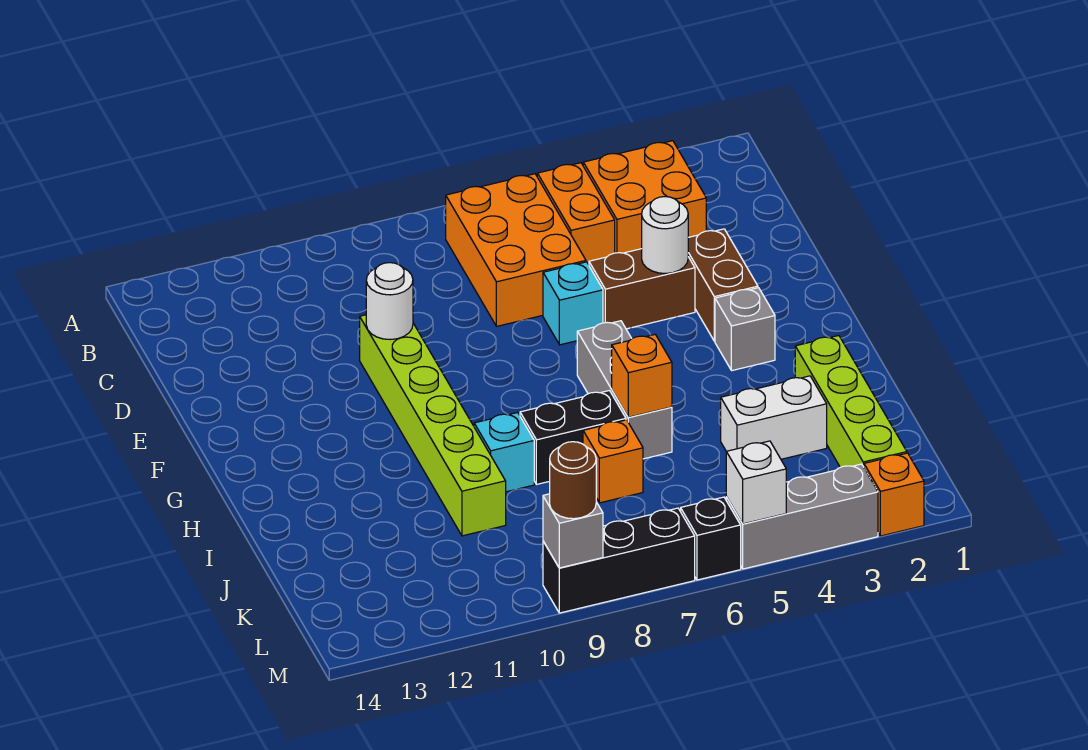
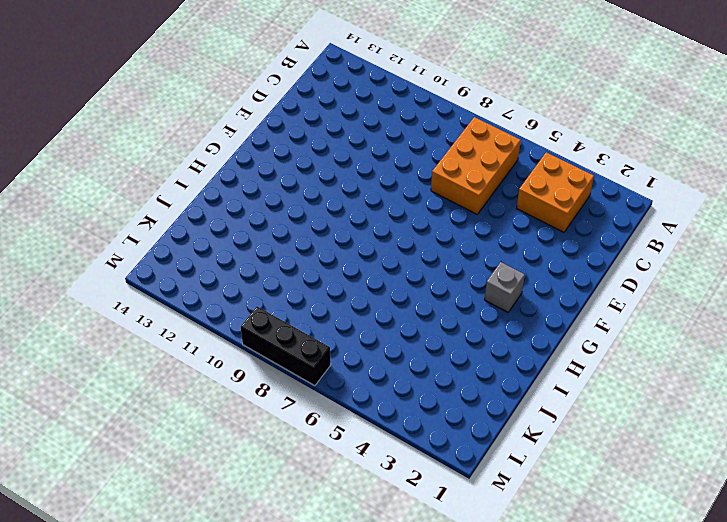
none -> orange 1x2 brick [537,163,615,265]
none -> brown 1x2 brick [688,229,758,341]
none -> brown 1x2 brick [589,249,695,329]

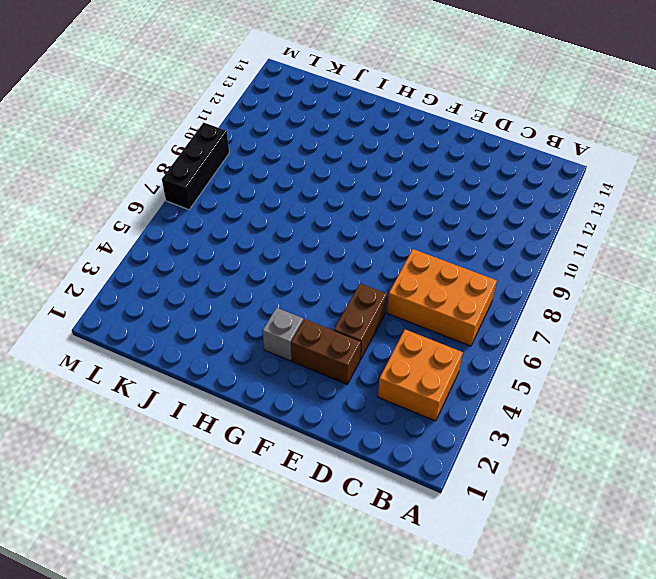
none -> orange 1x2 brick [537,163,615,265]
none -> cyan 1x1 brick [543,262,603,345]
none -> lime 1x6 brick [360,315,506,536]

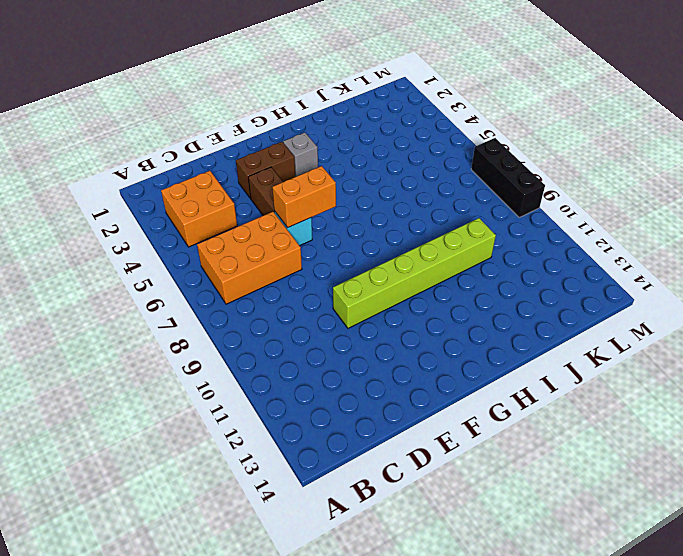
orange 1x2 brick [272,166,336,228] -> orange 1x2 brick moved to [537,163,615,265]
none -> grey 1x3 brick [577,321,672,459]
none -> lime 1x4 brick [795,336,907,467]
none -> black 1x2 brick [520,391,626,484]

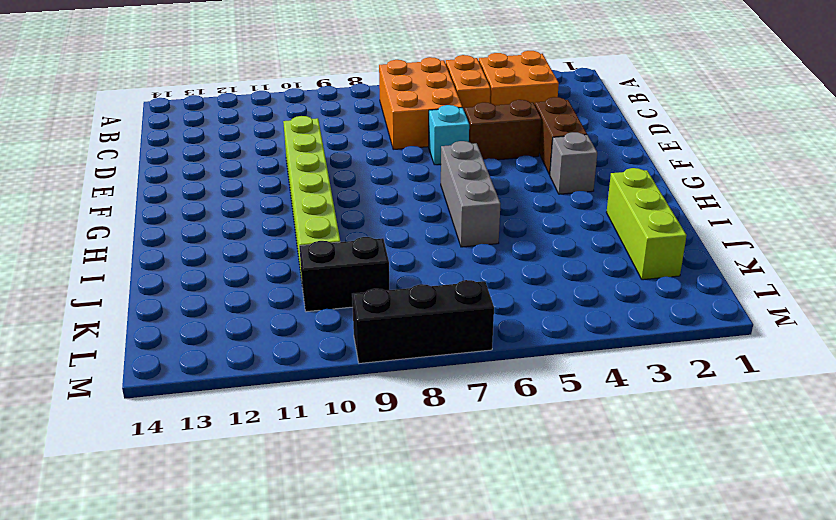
lime 1x3 brick [606,168,687,280] -> lime 1x4 brick [795,336,907,467]
black 1x2 brick [299,237,389,312] -> black 1x2 brick moved to [520,391,626,484]
none -> cyan 1x1 brick [474,413,534,492]
none -> white 1x2 brick [721,376,827,459]
none -> orange 1x1 brick [583,420,643,503]

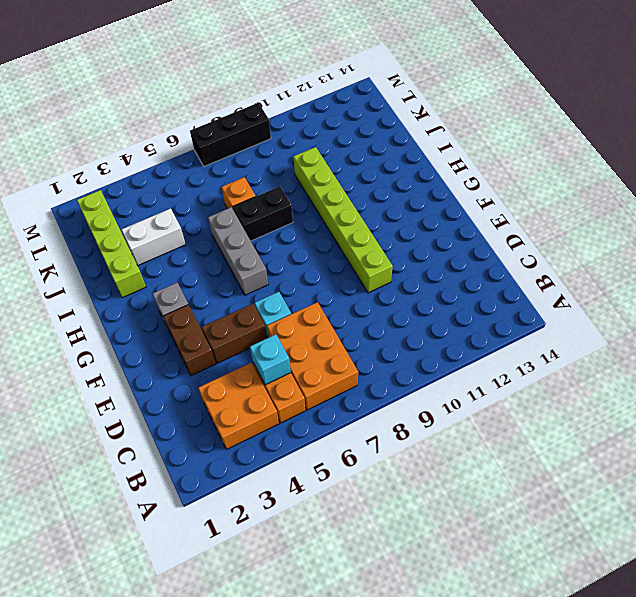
cyan 1x1 brick [250,334,291,385] -> cyan 1x1 brick moved to [474,413,534,492]
none -> orange 1x1 brick [864,453,924,536]
none -> grey 1x3 brick [726,464,878,569]
none -> black 1x1 brick [681,497,741,580]

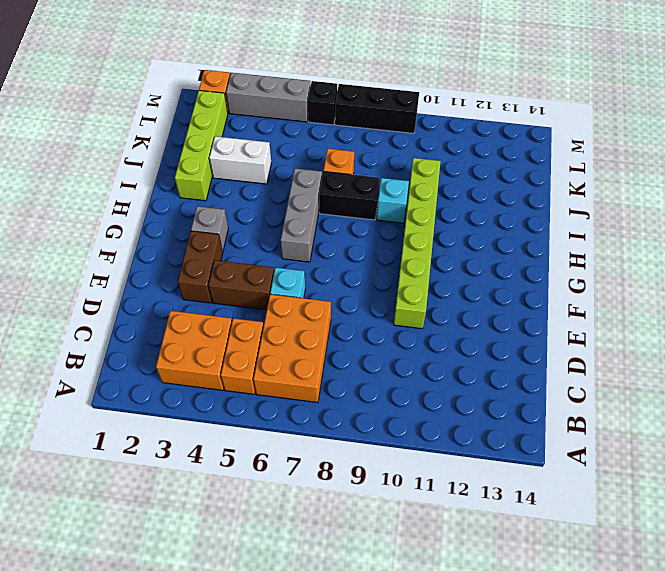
none -> white 1x1 round brick [642,197,688,273]
none -> white 1x1 round brick [366,263,413,340]
none -> orange 1x1 brick [612,335,672,417]

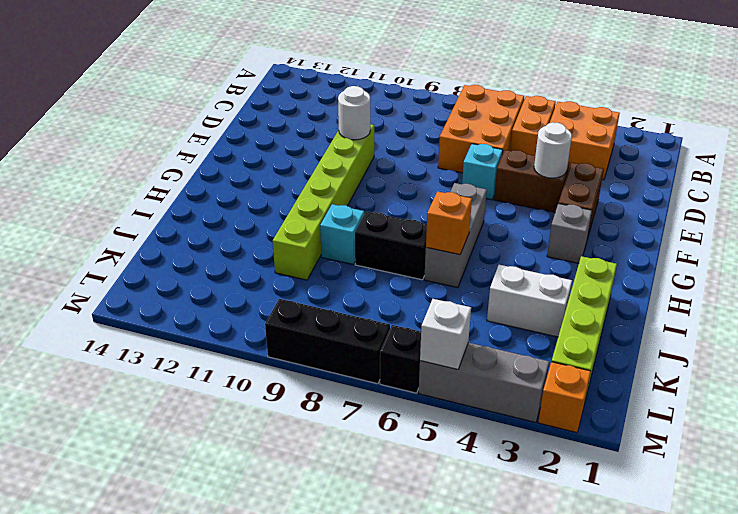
none -> orange 1x1 brick [583,420,643,503]
none -> grey 1x1 brick [543,494,603,568]
none -> brown 1x1 round brick [550,442,596,519]

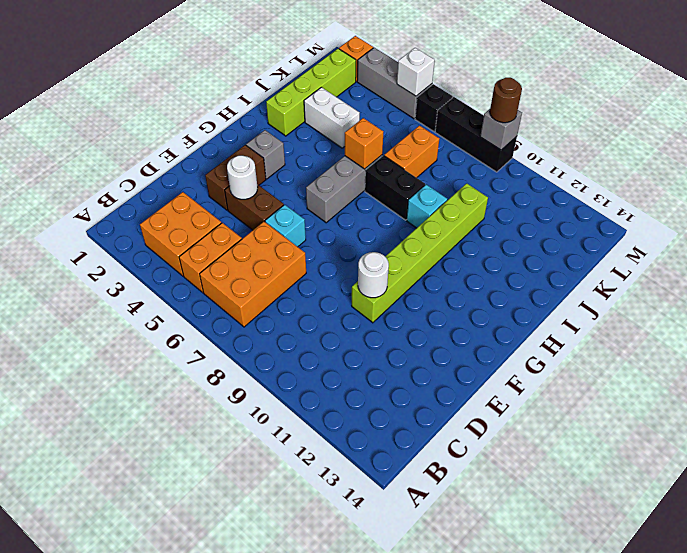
orange 1x2 brick [384,126,439,178] -> orange 1x1 brick [583,420,643,503]

